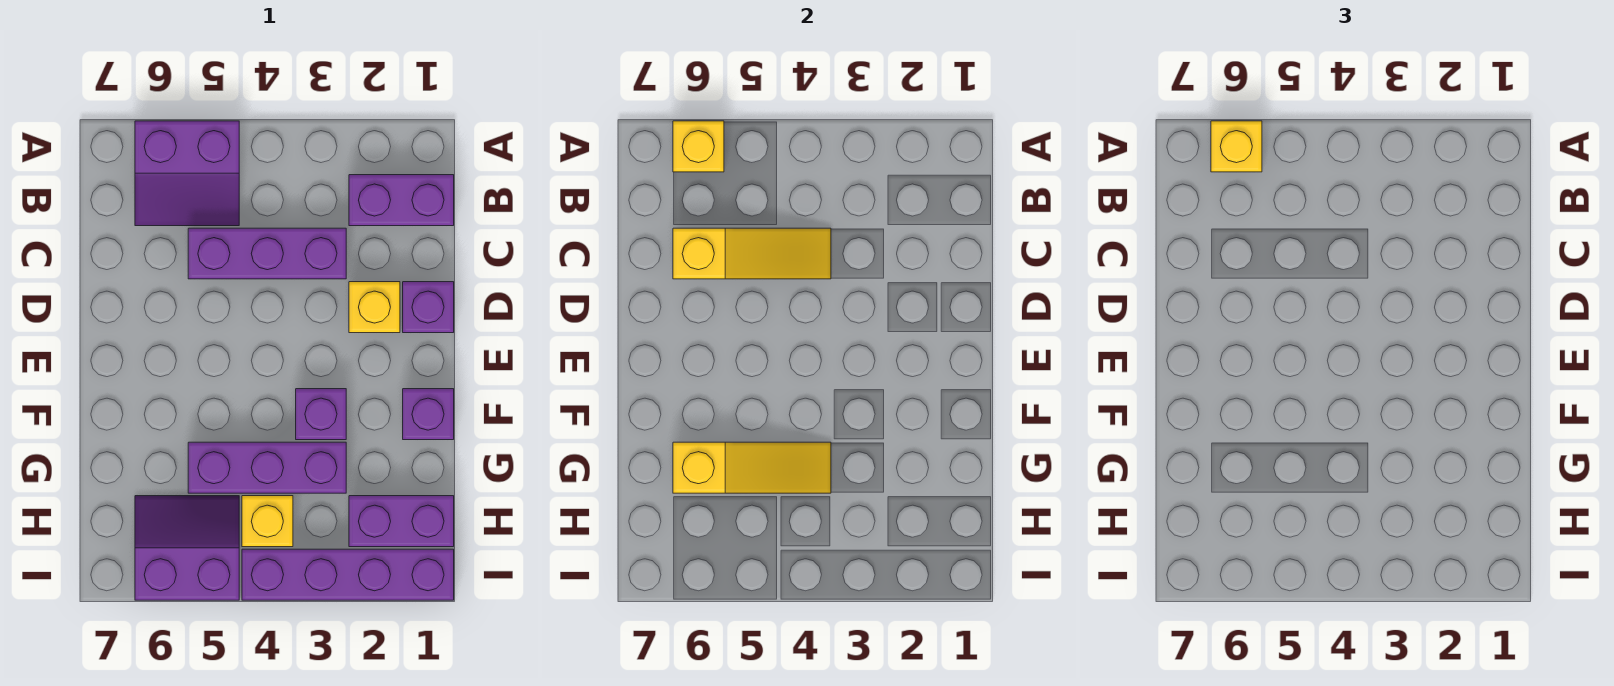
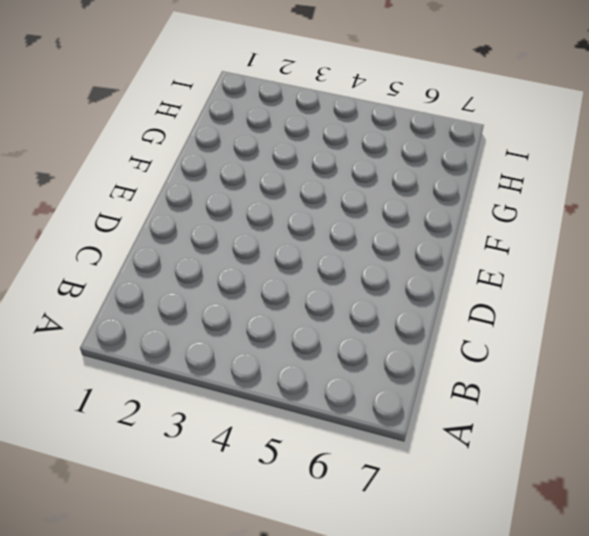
none -> purple 2x2 slope [135,121,239,226]
none -> purple 1x2 brick [349,175,454,226]
none -> purple 1x3 brick [188,228,346,279]

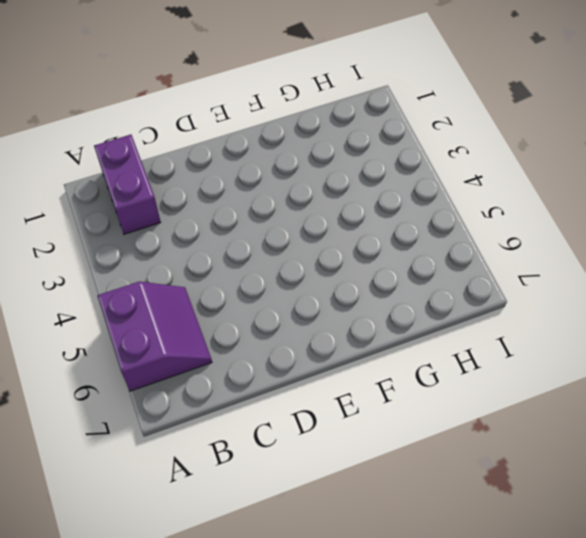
none -> purple 1x3 brick [188,228,346,279]
none -> purple 1x1 brick [403,282,454,333]
none -> yellow 1x1 brick [349,282,400,333]

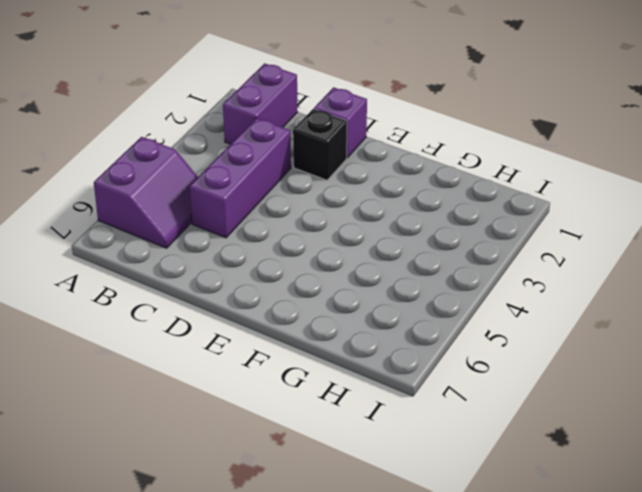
black 1x1 brick [293,109,347,180] -> yellow 1x1 brick [349,282,400,333]
none -> purple 1x1 brick [403,389,454,440]
none -> purple 1x1 brick [296,389,346,440]
none -> purple 1x3 brick [188,442,346,493]

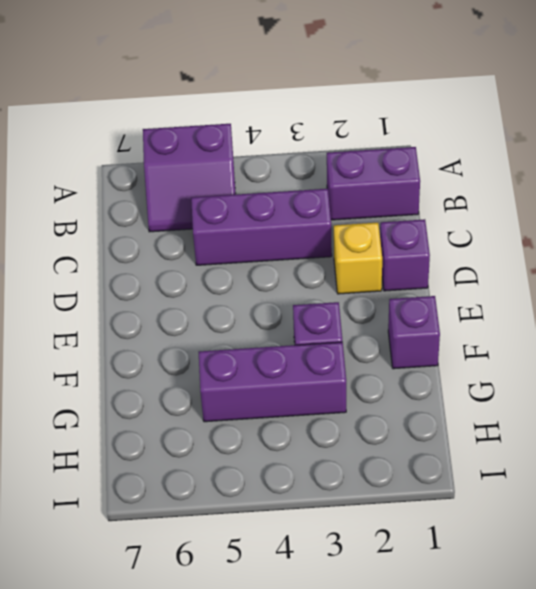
none -> purple 1x2 brick [349,496,454,547]
none -> yellow 1x1 brick [242,496,293,547]
none -> purple 2x2 slope [135,496,239,600]

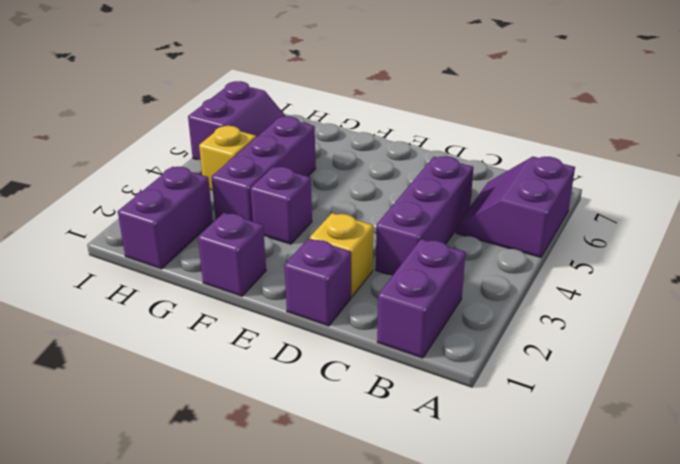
none -> purple 1x4 brick [242,549,454,600]
none -> yellow 1x1 brick [673,121,724,172]
none -> yellow 1x3 slope [673,228,831,279]

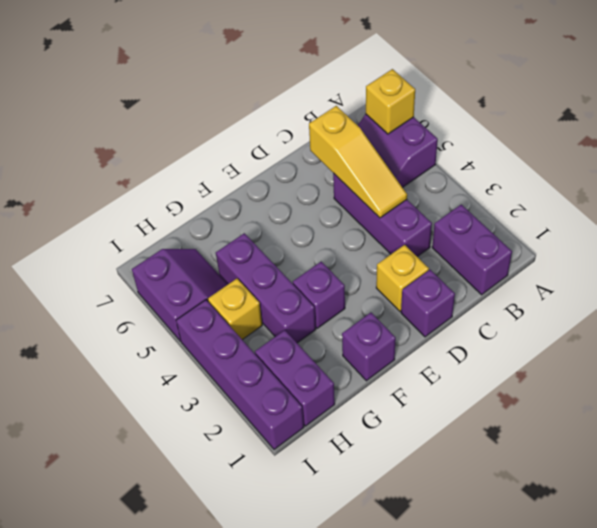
none -> yellow 1x3 slope [673,442,831,493]
none -> yellow 1x1 brick [1211,121,1262,172]

